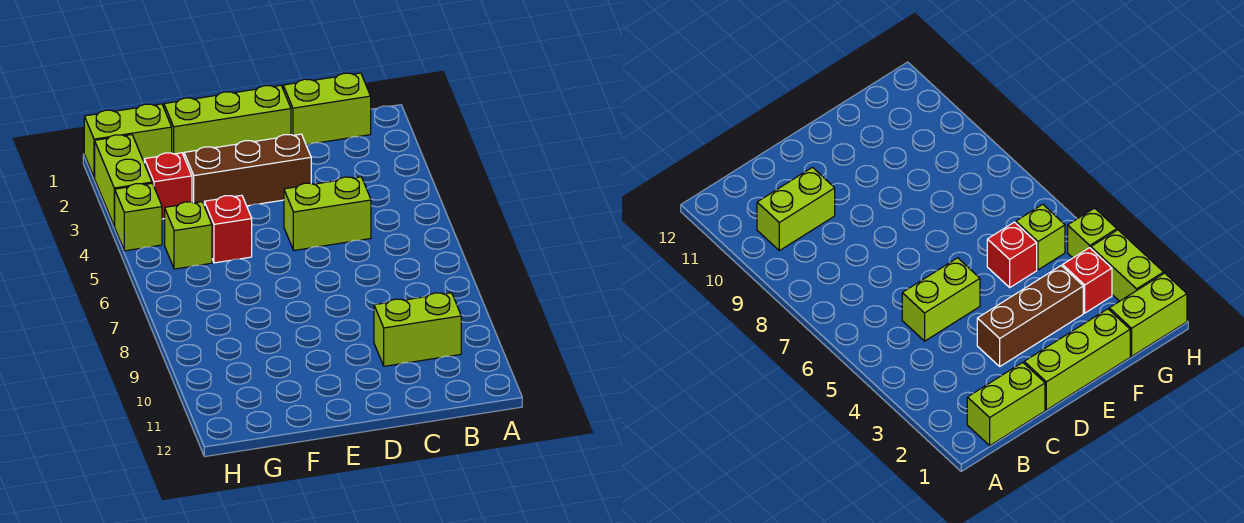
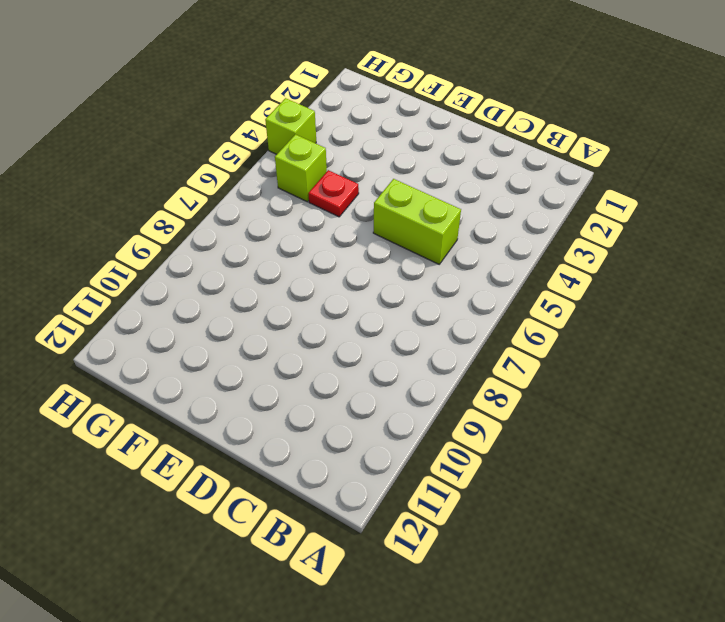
red 1x1 plate [308,170,359,217] -> red 1x1 brick [204,195,252,263]
none -> lime 1x2 brick [283,73,371,145]
none -> lime 1x2 brick [374,293,461,366]

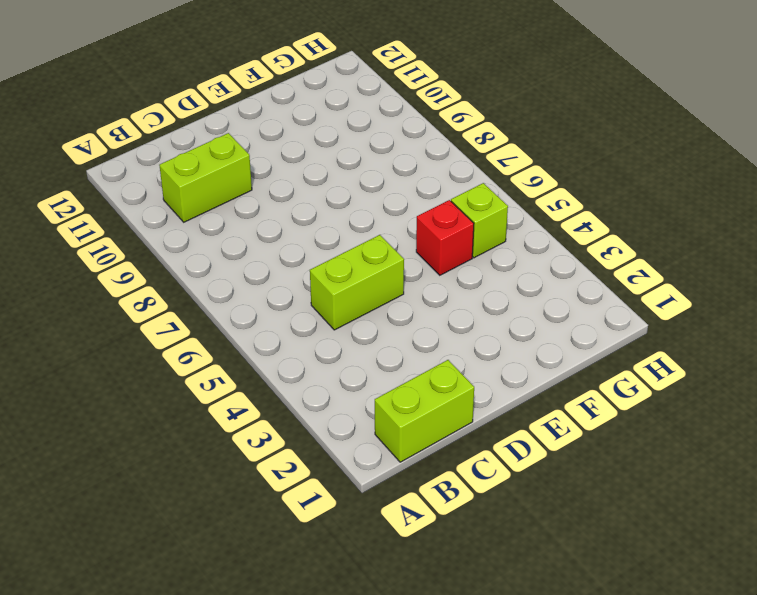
none -> lime 1x3 brick [164,85,291,156]
none -> brown 1x3 brick [184,134,311,206]

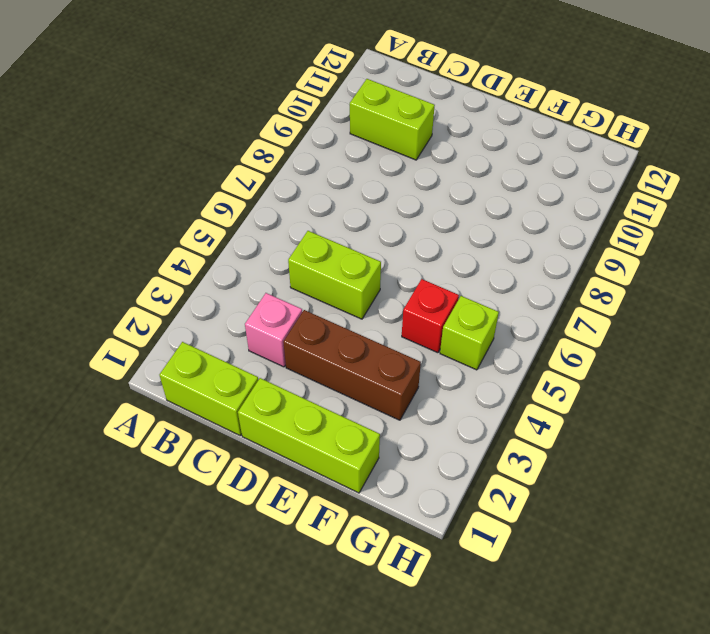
pink 1x1 brick [245,293,302,367] -> none
none -> lime 1x2 brick [84,104,172,178]
none -> red 1x1 brick [144,153,192,219]

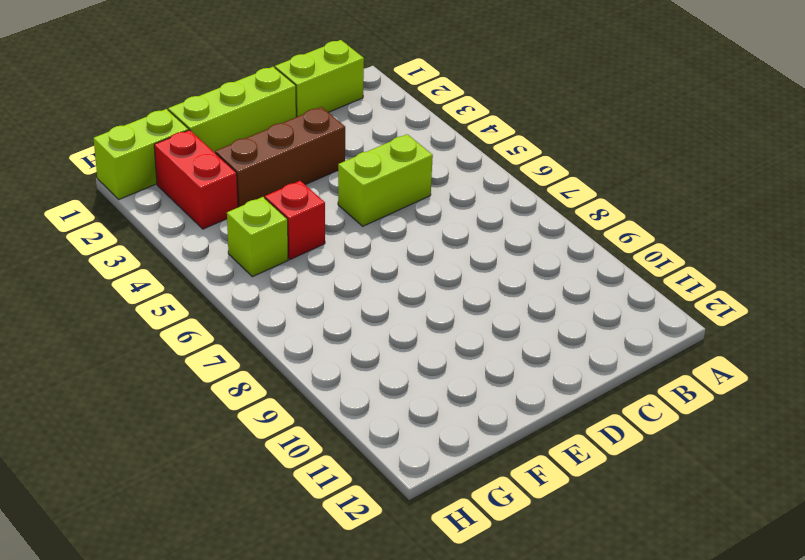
red 1x2 brick [154,130,238,229] -> red 1x1 brick [144,153,192,219]
none -> lime 1x2 brick [374,293,461,366]
none -> lime 1x2 brick [95,135,152,226]

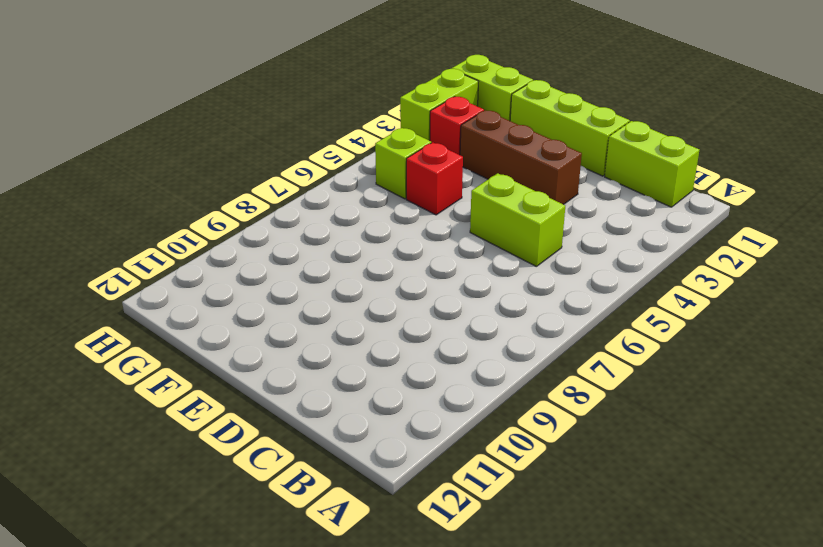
none -> lime 1x2 brick [374,293,461,366]
none -> lime 1x1 brick [115,183,162,251]

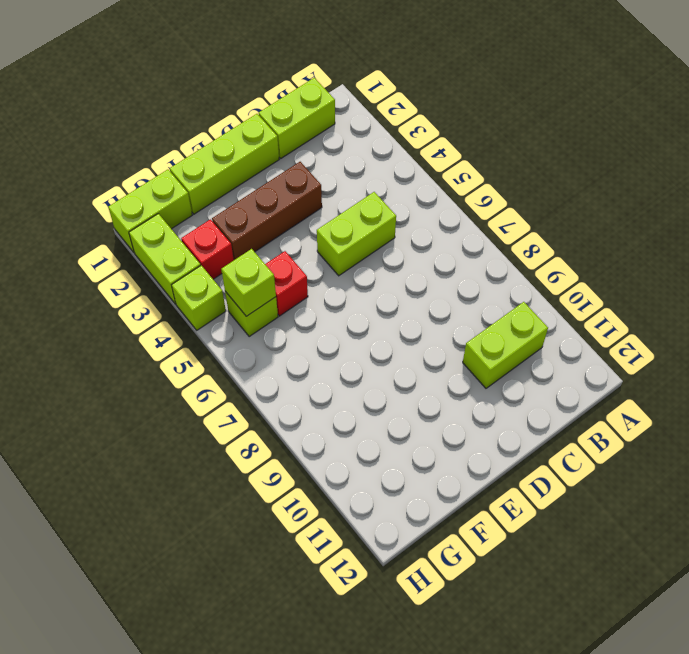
lime 1x1 brick [221,249,276,316] -> none

